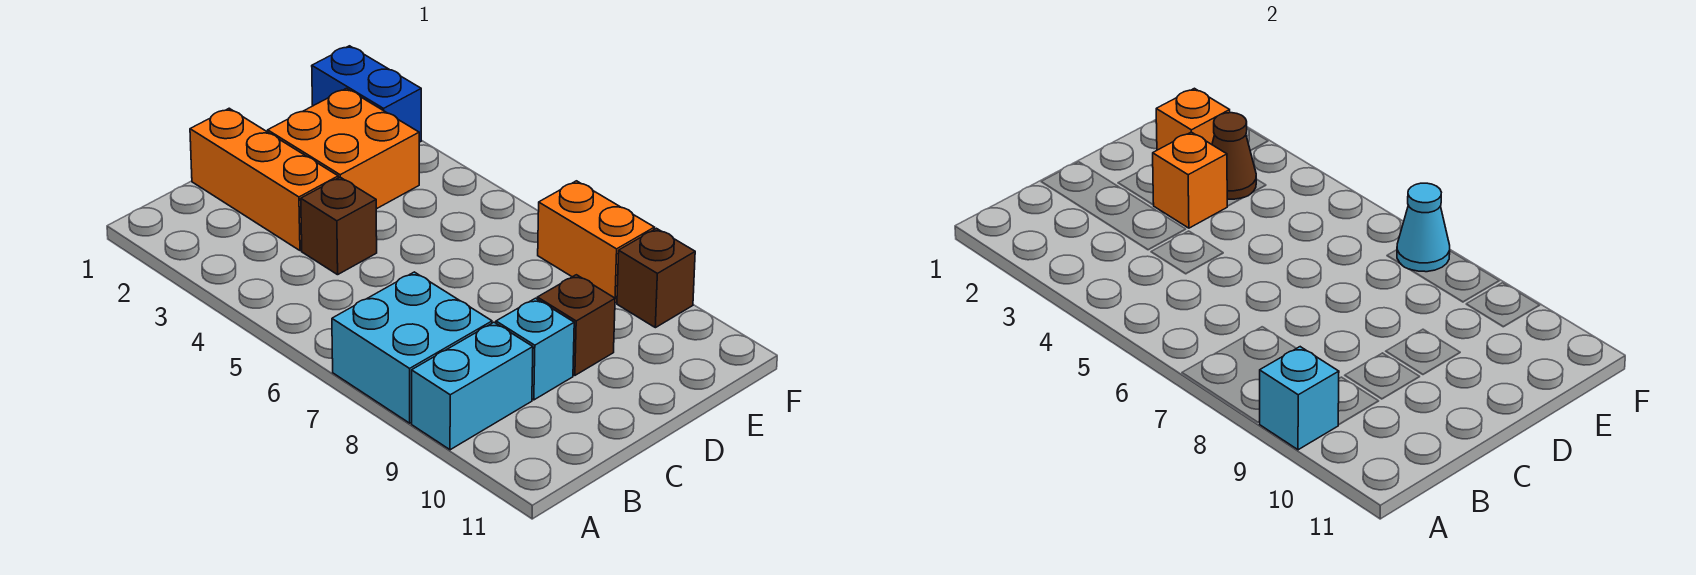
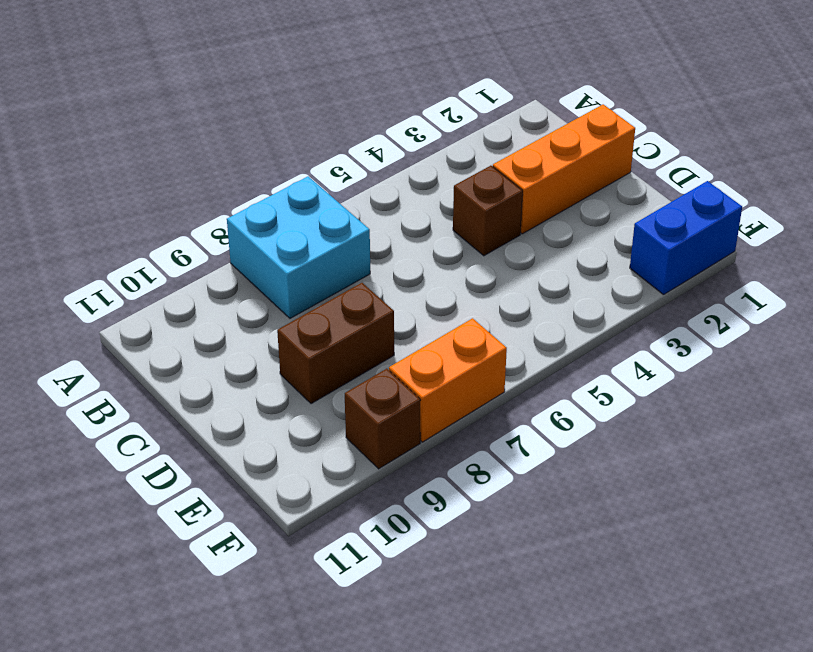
brown 1x2 brick [277,283,394,404] -> brown 1x1 brick [537,275,615,375]
none -> cyan 1x2 brick [412,322,533,450]
none -> cyan 1x1 brick [496,298,574,400]
none -> orange 2x2 brick [268,88,419,209]

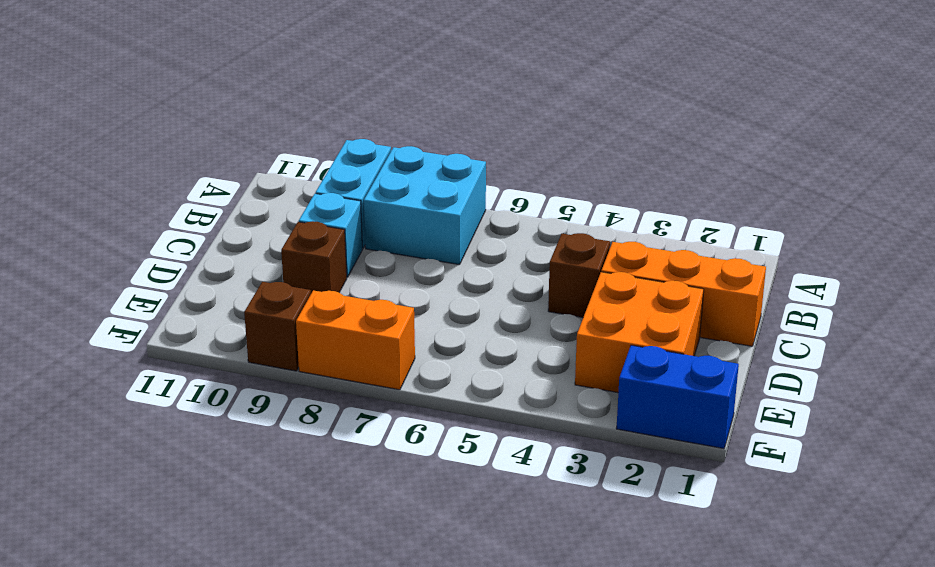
none -> cyan 1x1 brick [1260,347,1339,450]
none -> orange 1x1 brick [1153,132,1227,228]
none -> orange 1x1 brick [1156,88,1230,150]

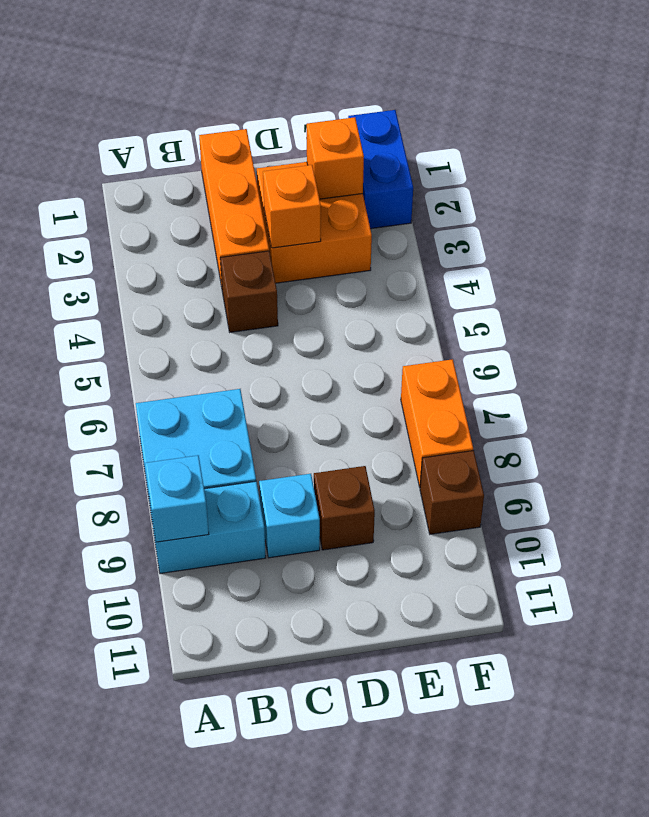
none -> brown 1x1 cone [1212,113,1256,199]
none -> cyan 1x1 cone [1397,183,1450,272]

